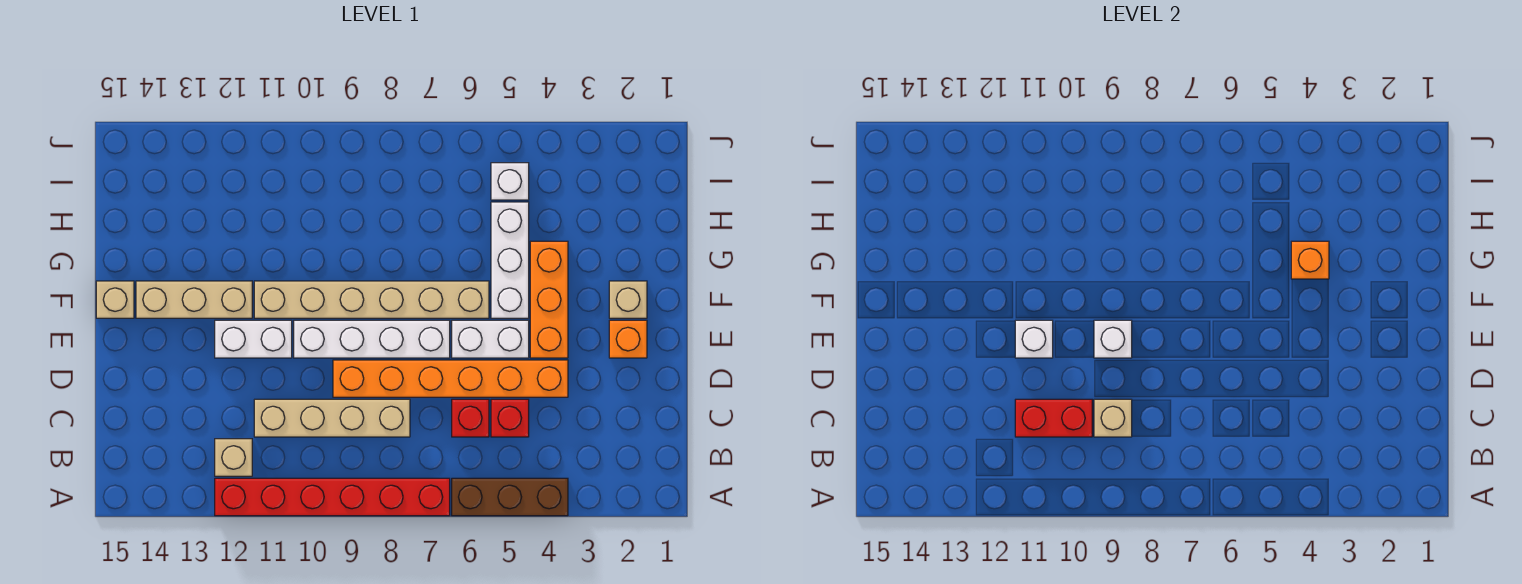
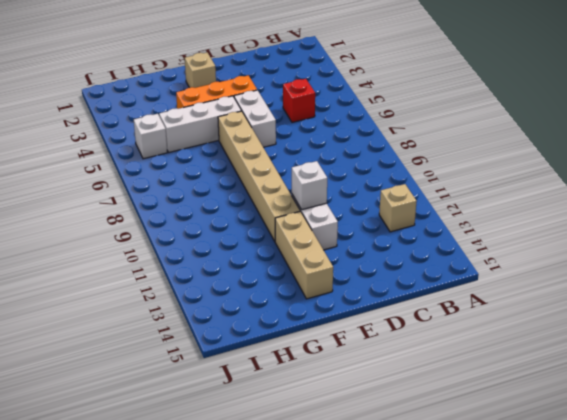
none -> brown 1x3 brick [452,478,568,516]
none -> red 1x6 brick [215,478,450,516]
none -> red 1x1 brick [452,399,489,437]

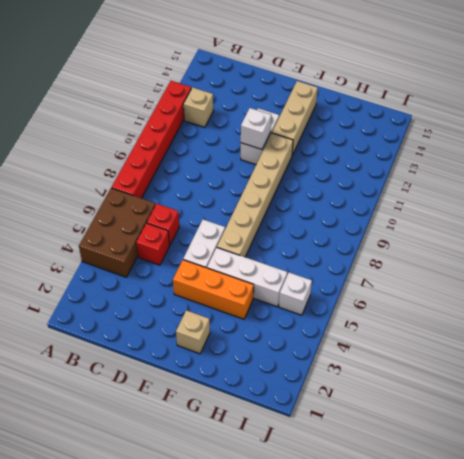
brown 2x3 brick [79,188,155,277] -> brown 1x3 brick [452,478,568,516]
none -> tan 1x4 brick [254,399,410,437]
none -> orange 1x6 brick [333,360,568,397]
none -> orange 1x1 brick [609,320,647,358]

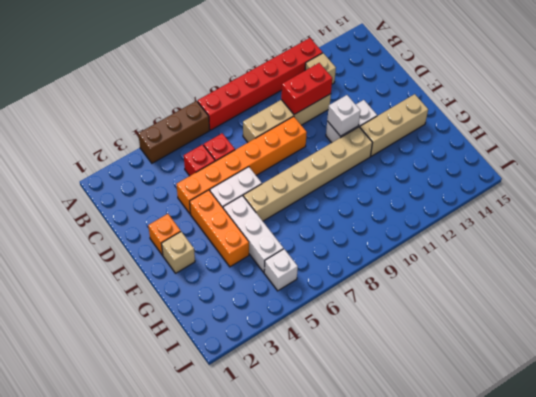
none -> white 1x4 brick [294,320,450,358]
none -> tan 1x1 brick [96,281,134,318]
none -> tan 1x1 brick [1094,399,1132,437]

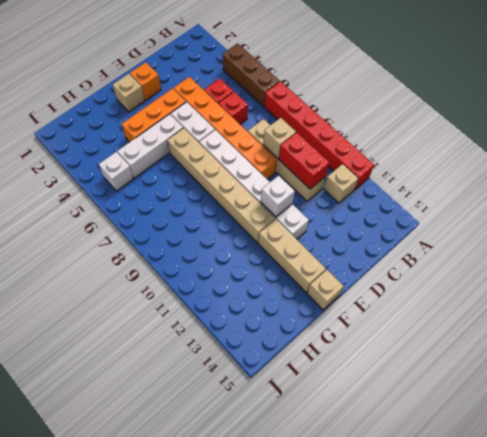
none -> white 1x1 brick [1094,320,1132,358]
none -> orange 1x1 brick [1291,241,1329,279]

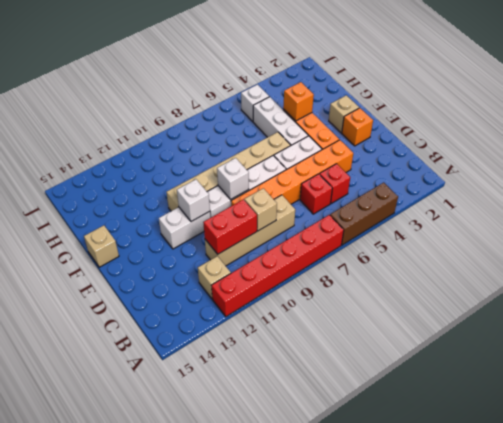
none -> tan 1x3 brick [136,281,252,318]

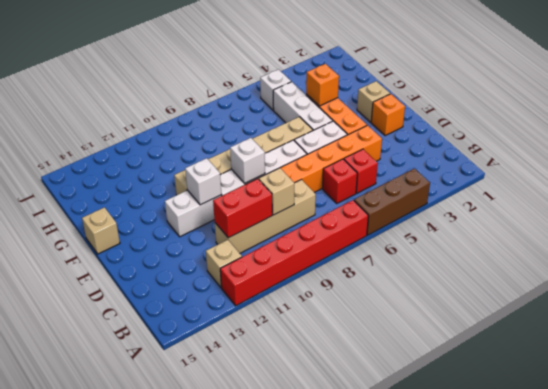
none -> tan 1x3 brick [136,281,252,318]

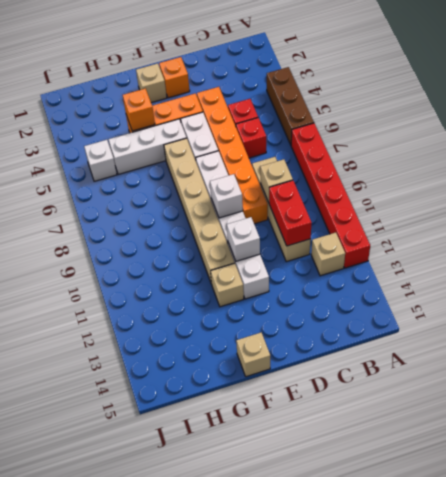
tan 1x1 brick [211,263,244,307] -> tan 1x3 brick [136,281,252,318]

